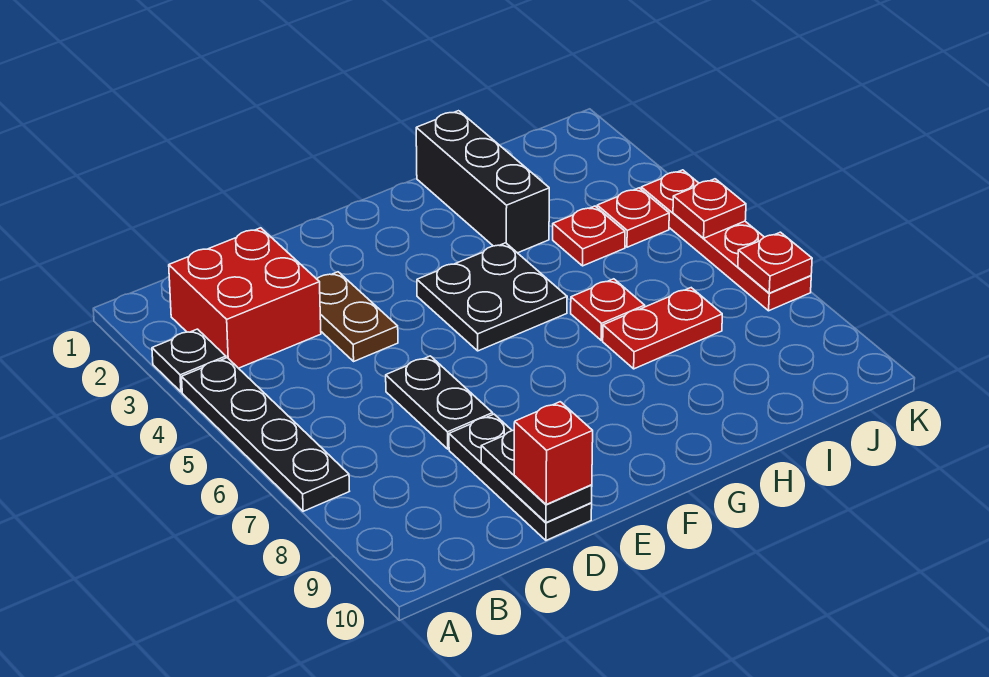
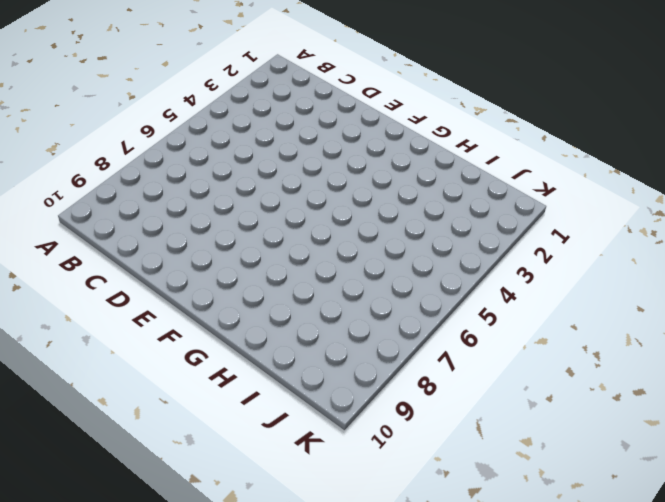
none -> black 1x1 plate [152,329,226,392]
none -> black 1x4 plate [182,358,349,511]
none -> red 2x2 brick [169,228,321,368]

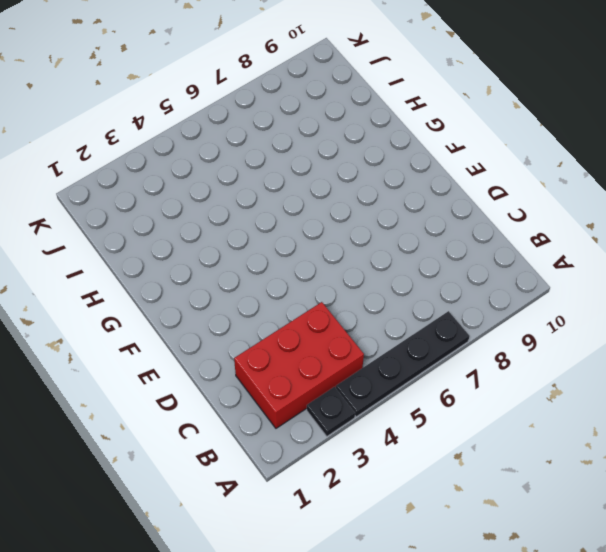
red 2x3 brick [234,302,364,428] -> red 2x2 brick [169,228,321,368]
none -> brown 1x2 plate [317,272,398,361]
none -> black 1x2 plate [386,356,493,449]
none -> black 1x3 plate [449,414,592,540]

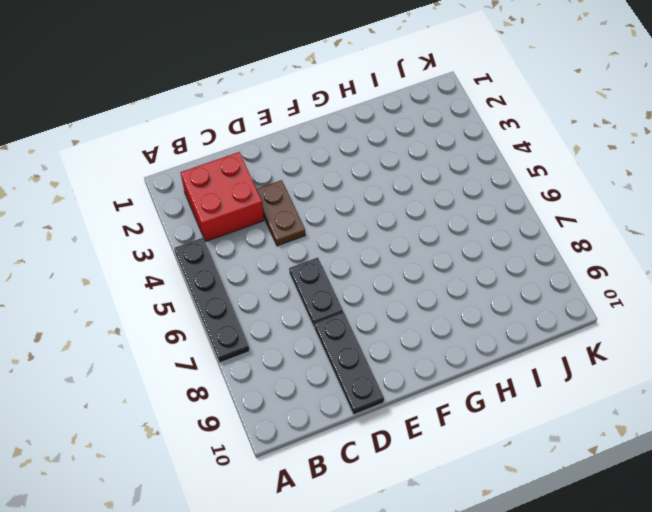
none -> black 1x1 plate [152,329,226,392]
none -> black 2x2 plate [417,243,567,351]
none -> black 1x3 brick [416,111,549,253]

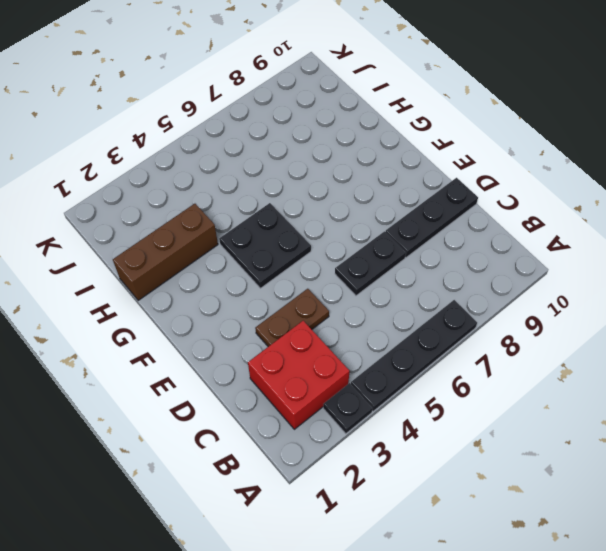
brown 1x3 brick [113,204,218,301] -> black 1x3 brick [416,111,549,253]
none -> red 1x1 plate [571,279,645,340]
none -> red 1x2 plate [603,288,722,369]
none -> red 1x1 plate [553,206,625,266]

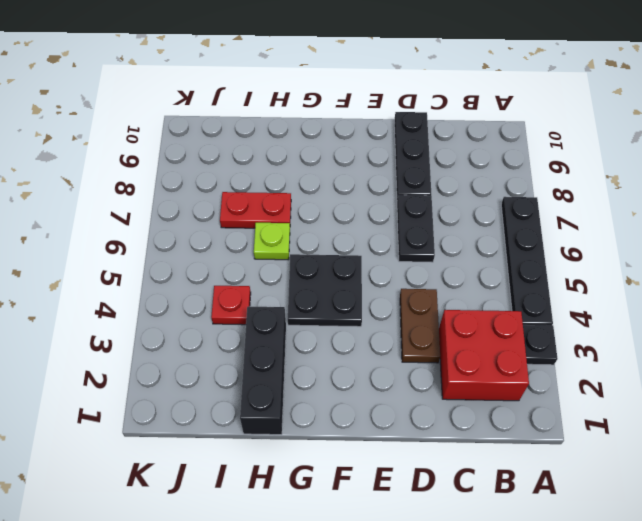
lime 1x1 plate [254,223,290,260] -> red 1x1 plate [571,279,645,340]
none -> red 1x1 plate [597,188,669,247]
none -> red 1x4 plate [641,170,811,311]
none -> black 1x2 plate [481,430,592,523]

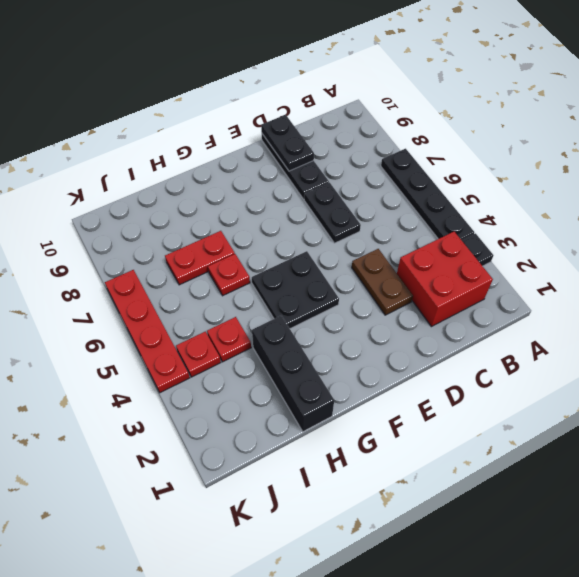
none -> red 1x1 plate [673,179,746,238]
none -> red 1x1 plate [738,232,812,293]
none -> red 1x1 brick [514,402,593,505]

